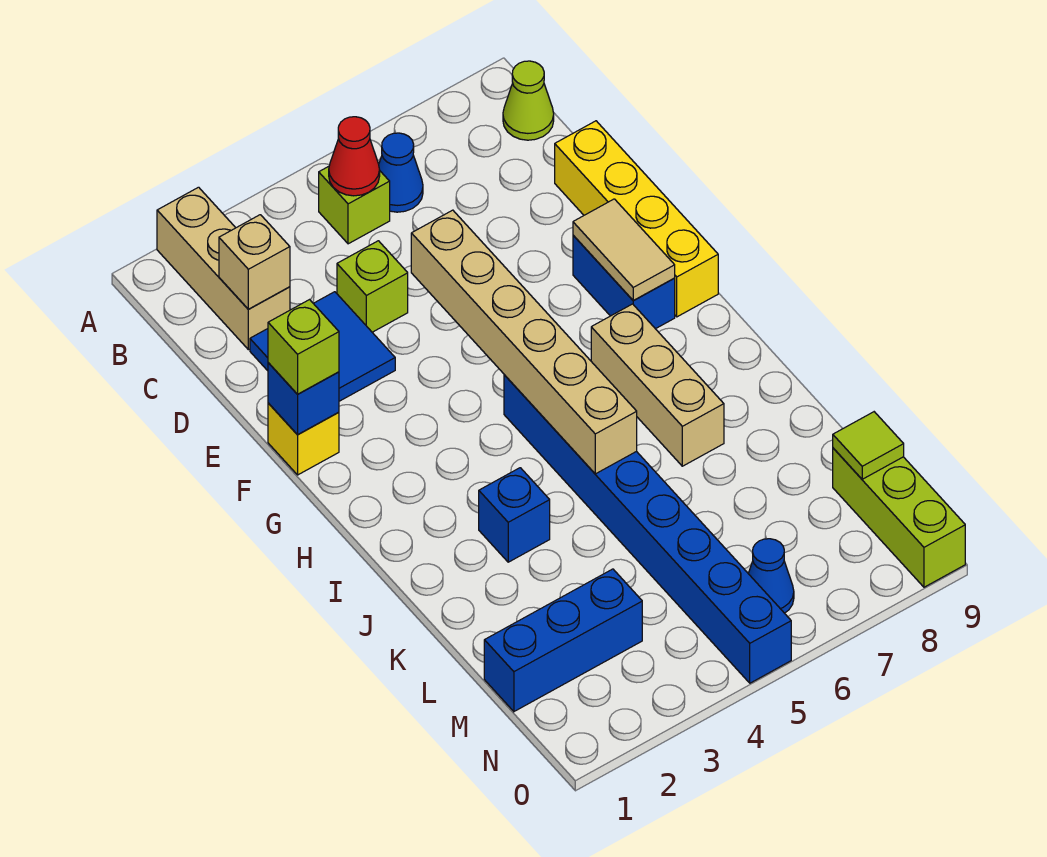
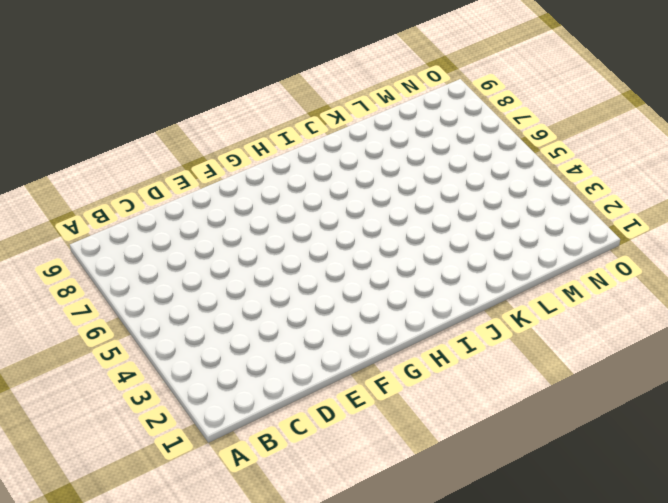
none -> tan 1x3 brick [157,187,290,350]
none -> lime 1x1 brick [319,166,390,244]
none -> blue 1x1 cone [379,133,423,212]

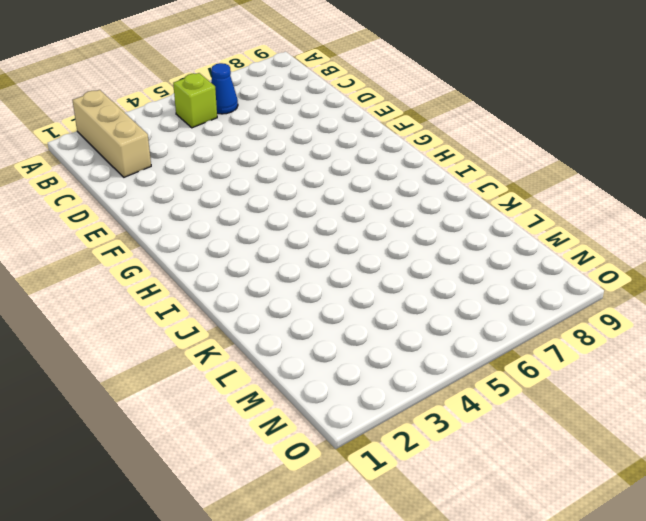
none -> lime 1x1 cone [503,61,554,140]
none -> blue 2x2 tile [250,292,395,401]
none -> lime 1x1 brick [337,241,408,332]

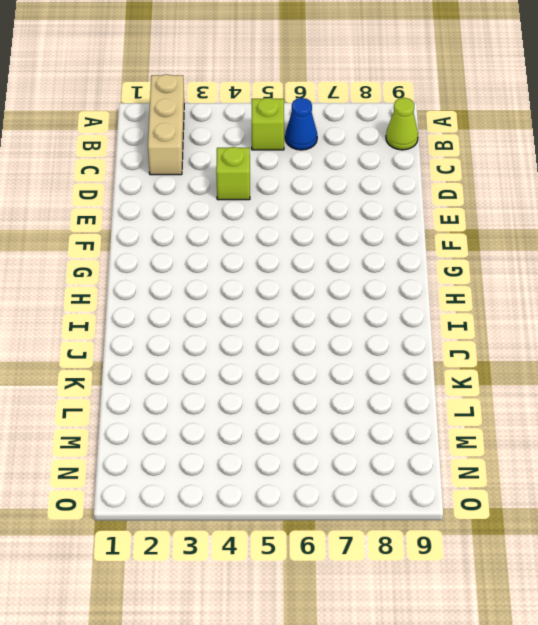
none -> blue 2x2 tile [250,292,395,401]
none -> yellow 1x4 brick [555,121,718,317]
none -> yellow 1x1 brick [268,403,339,475]

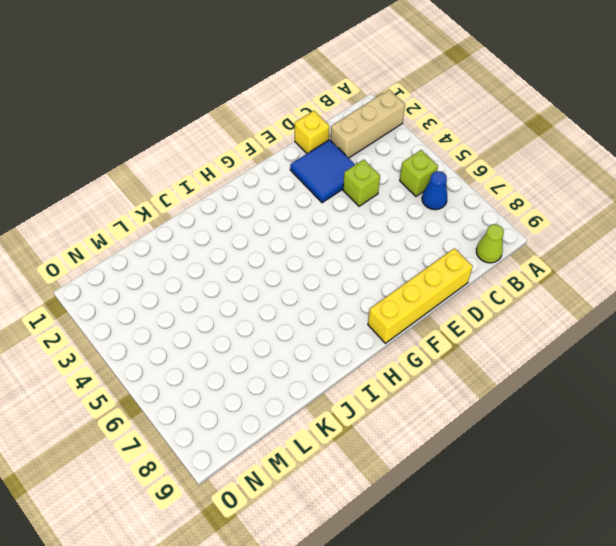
yellow 1x1 brick [295,111,329,153] -> yellow 1x1 brick moved to [268,403,339,475]
none -> blue 1x2 brick [573,235,675,329]
none -> blue 1x8 brick [504,375,791,683]
none -> tan 1x3 brick [591,304,724,466]

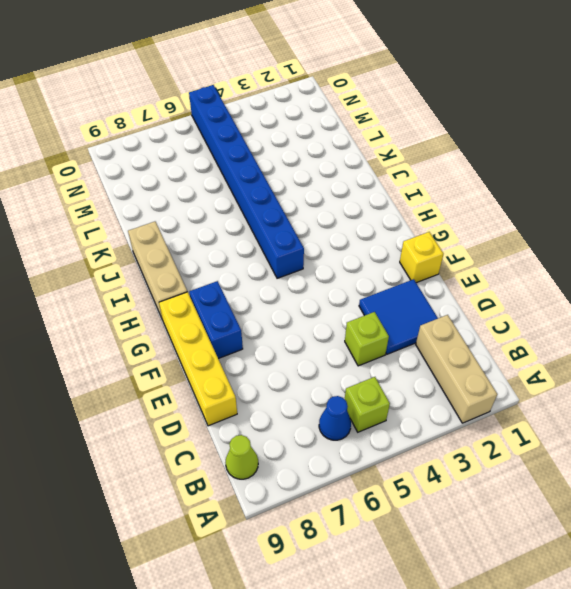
tan 1x3 brick [128,222,187,320] -> tan 1x3 brick moved to [591,304,724,466]
none -> blue 1x1 brick [479,468,550,562]
none -> blue 1x3 brick [484,569,642,711]
none -> lime 1x3 brick [833,448,965,587]

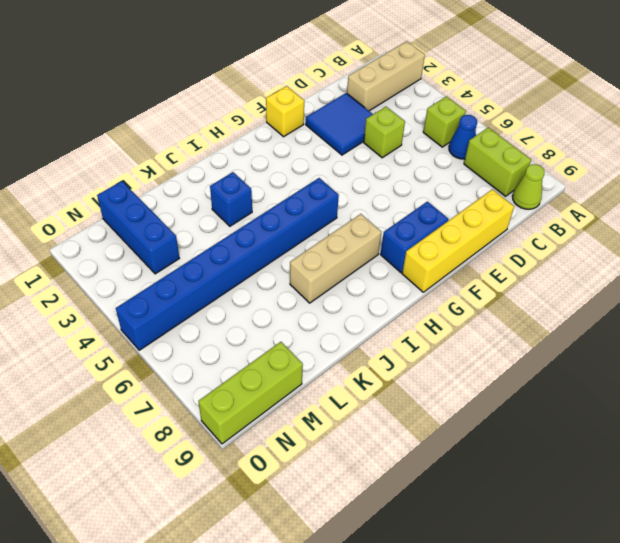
lime 1x2 brick [464,128,531,196] -> none
none -> blue 1x1 cone [748,539,794,613]
none -> red 1x1 cone [329,117,380,196]
none -> tan 1x1 brick [219,215,290,309]

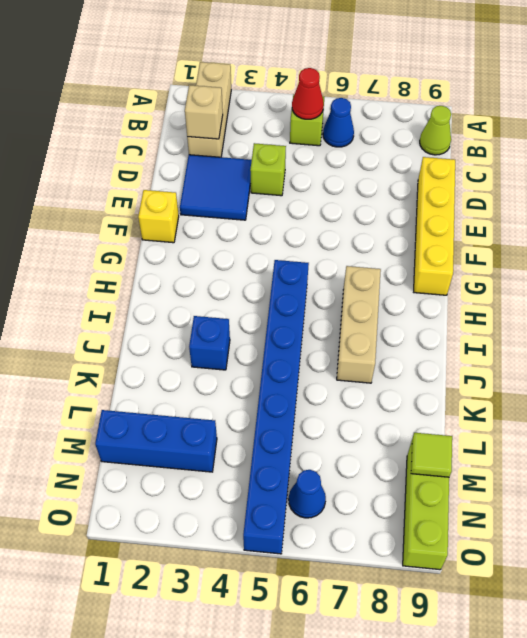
none -> blue 1x2 brick [573,235,675,329]
none -> tan 1x6 brick [411,210,637,474]
none -> blue 1x1 brick [268,363,339,435]

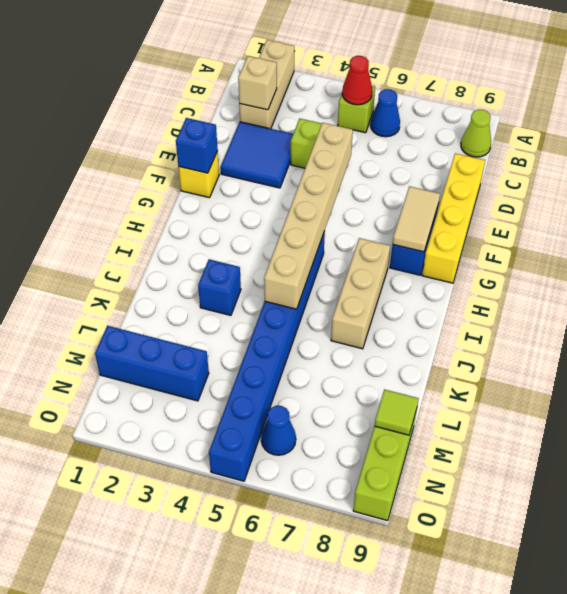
none -> lime 1x1 brick [268,300,339,394]

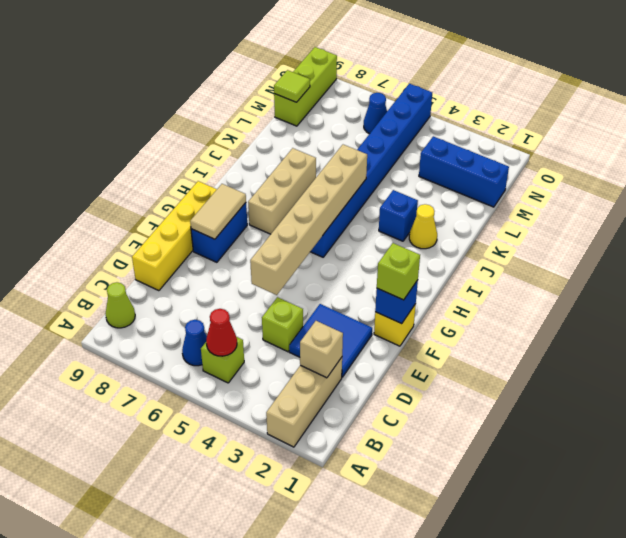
yellow 1x1 cone [409,204,437,249] -> none

